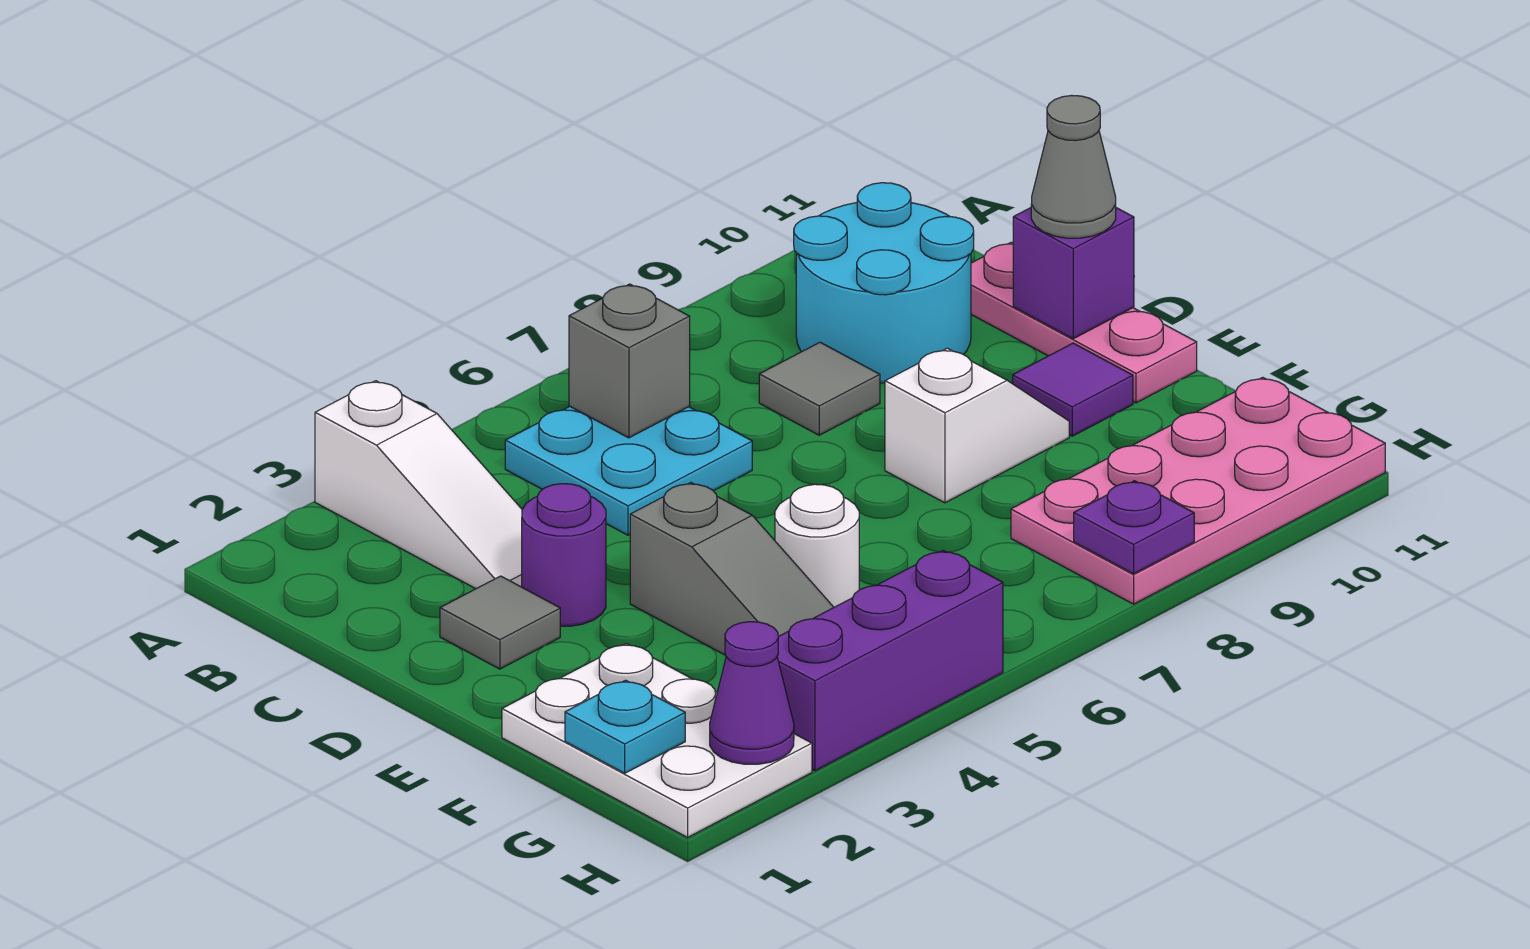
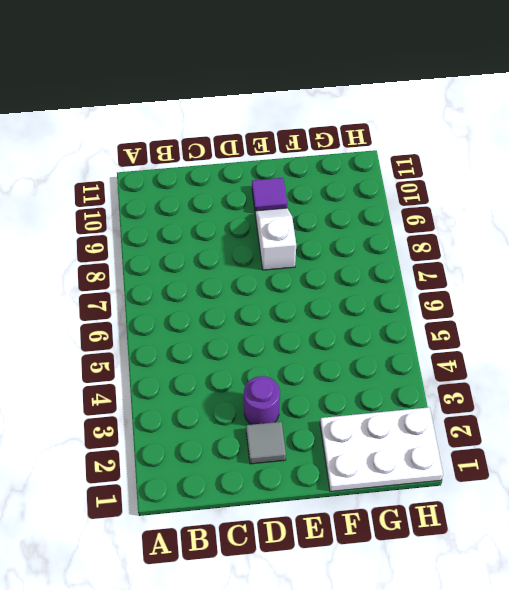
none -> white 1x3 slope [315,381,522,589]
none -> cyan 2x2 plate [505,407,752,535]
none -> cyan 2x2 round brick [794,183,974,383]

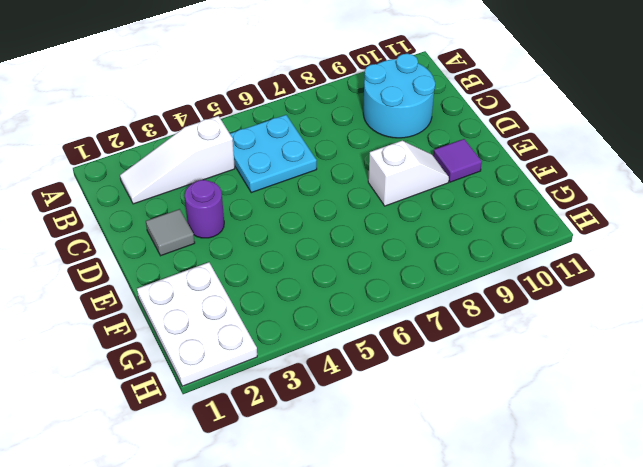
white 1x3 slope [120,116,235,204] -> white 1x3 slope turned to [315,381,522,589]
none -> grey 1x1 tile [759,342,880,435]
none -> pink 1x3 plate [971,242,1197,403]
none -> grey 1x3 slope [630,483,834,655]

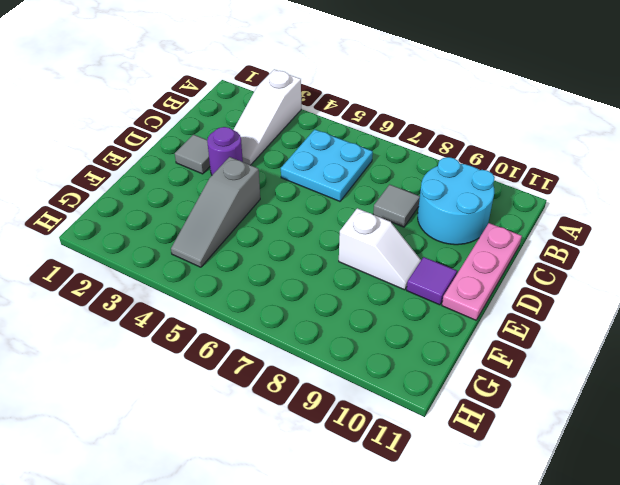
none -> white 2x3 plate [502,644,812,837]
none -> white 1x1 round brick [775,484,859,607]
none -> pink 2x4 plate [1011,377,1385,604]

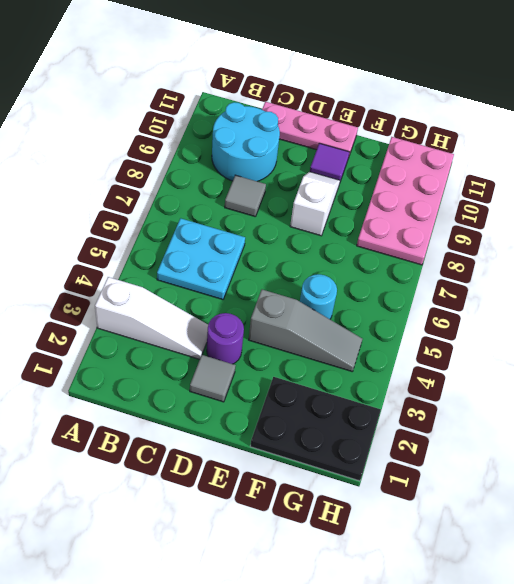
black 2x3 plate [250,377,381,481] -> white 2x3 plate [502,644,812,837]
cyan 1x1 round brick [300,274,337,319] -> white 1x1 round brick [775,484,859,607]
none -> purple 1x3 brick [777,550,1003,771]
none -> grey 1x1 brick [569,284,690,438]
none -> purple 1x1 brick [1013,208,1134,339]

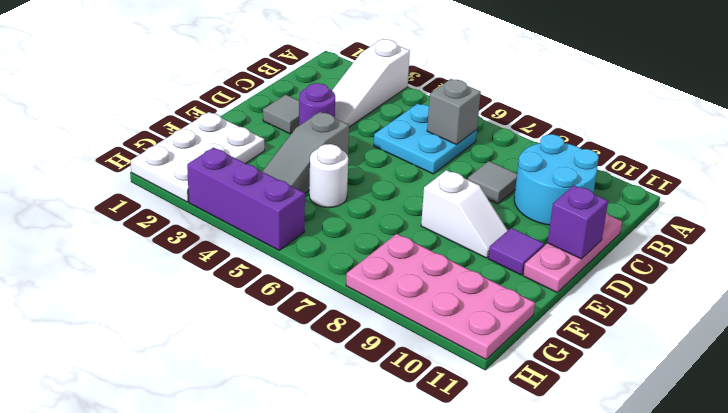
none -> cyan 1x1 plate [565,680,685,773]
none -> purple 1x1 cone [710,622,794,764]
none -> purple 1x1 plate [1074,481,1194,574]

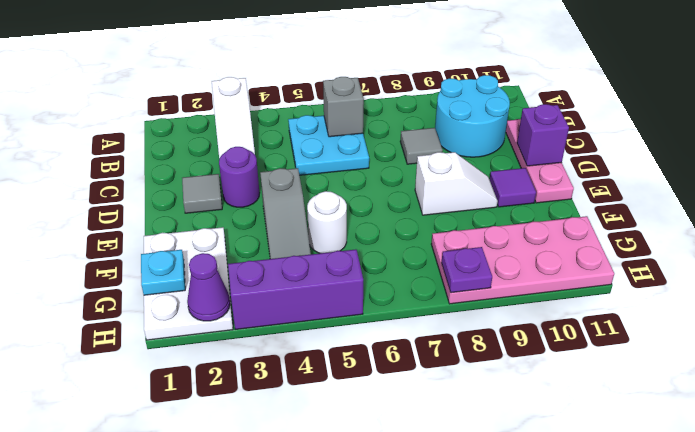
none -> grey 1x1 cone [1031,95,1116,238]

